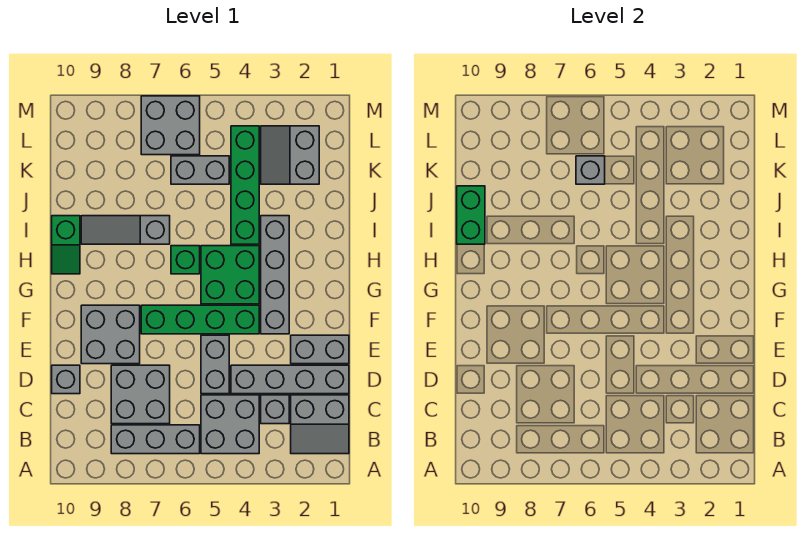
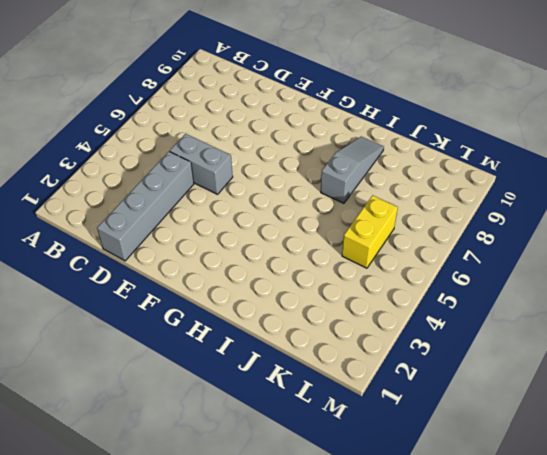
yellow 1x2 brick [342,195,398,268] -> grey 1x2 brick [171,156,229,184]
none -> grey 2x2 slope [291,395,349,454]
none -> grey 2x2 brick [201,395,259,454]
none -> grey 1x3 brick [111,425,200,454]

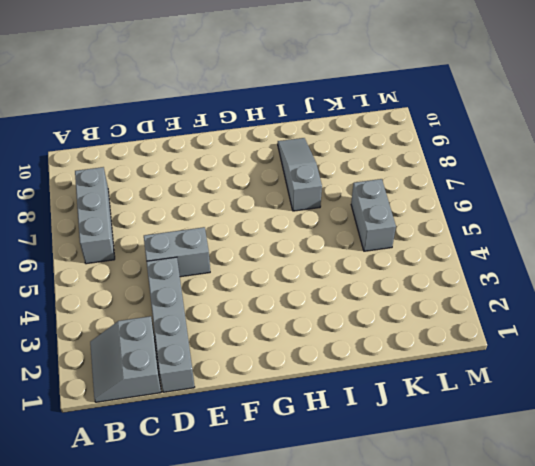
none -> grey 2x2 brick [201,395,259,454]
none -> grey 1x1 brick [261,395,289,424]
none -> grey 2x2 brick [111,365,170,424]

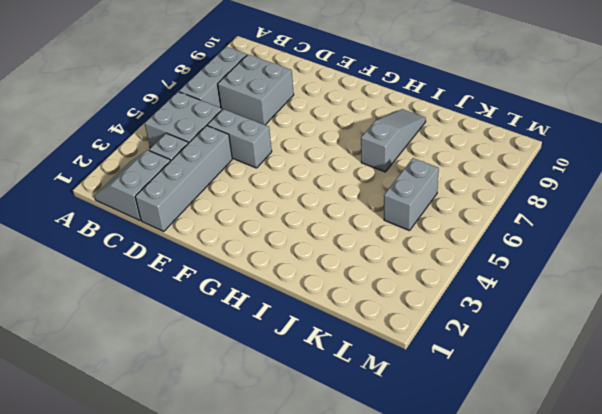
none -> grey 1x1 brick [52,365,80,394]
none -> grey 1x2 brick [291,335,349,364]
none -> grey 2x2 brick [81,305,140,364]

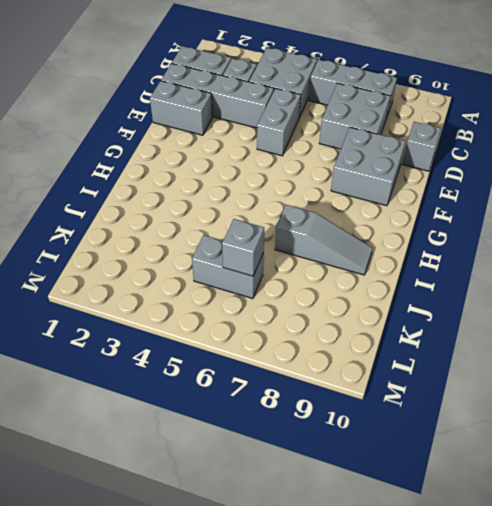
none -> grey 1x4 brick [261,216,289,334]
none -> green 1x4 brick [141,305,259,334]
none -> green 2x2 brick [201,246,259,304]

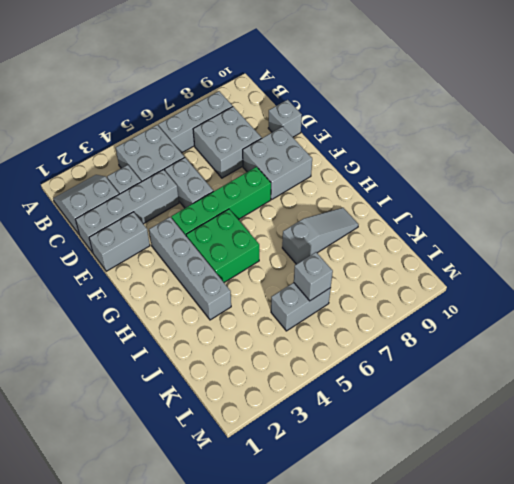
none -> green 1x1 brick [171,246,200,274]
none -> green 1x2 slope [52,216,80,274]
none -> green 1x4 brick [231,126,259,244]

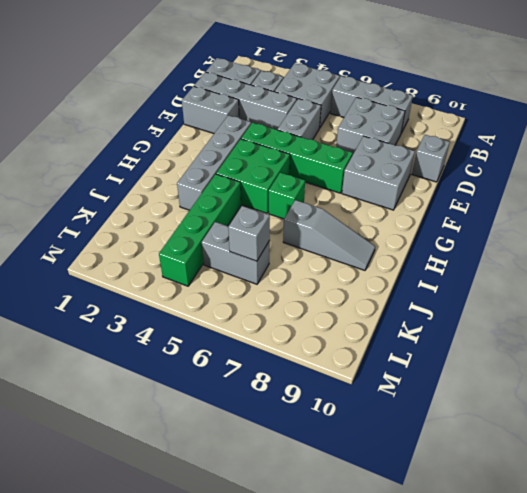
none -> green 1x2 slope [52,216,80,274]
none -> grey 2x2 slope [261,126,319,184]
none -> grey 2x2 brick [141,96,200,155]

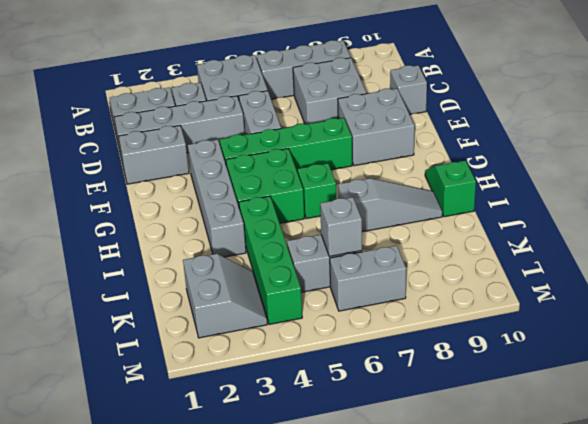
grey 1x2 brick [330,246,406,311] -> grey 2x2 brick [141,96,200,155]
none -> green 1x2 brick [457,186,485,244]

